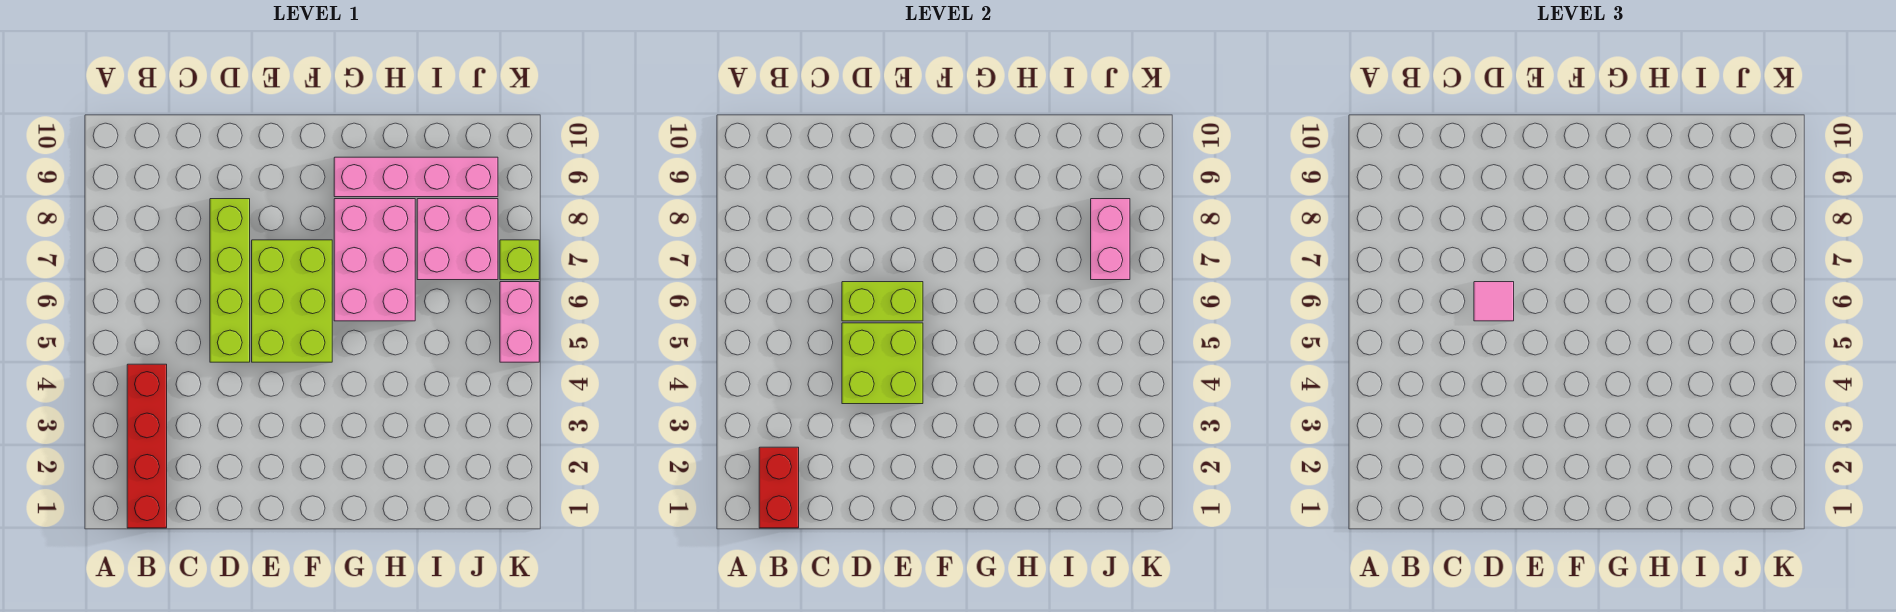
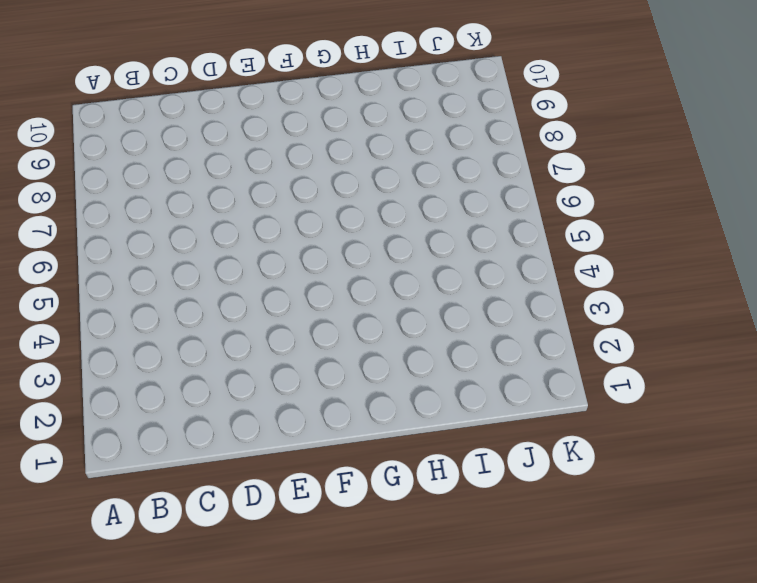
none -> red 1x4 brick [127,364,167,528]
none -> lime 1x4 brick [210,199,250,362]
none -> lime 2x3 brick [252,240,332,362]

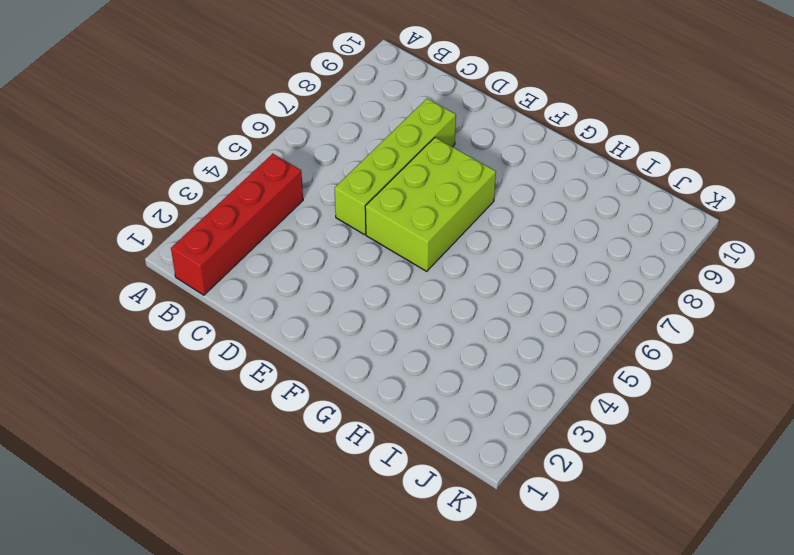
none -> pink 2x3 brick [334,199,415,321]
none -> pink 1x4 brick [334,157,498,197]
none -> pink 2x2 brick [417,199,498,280]

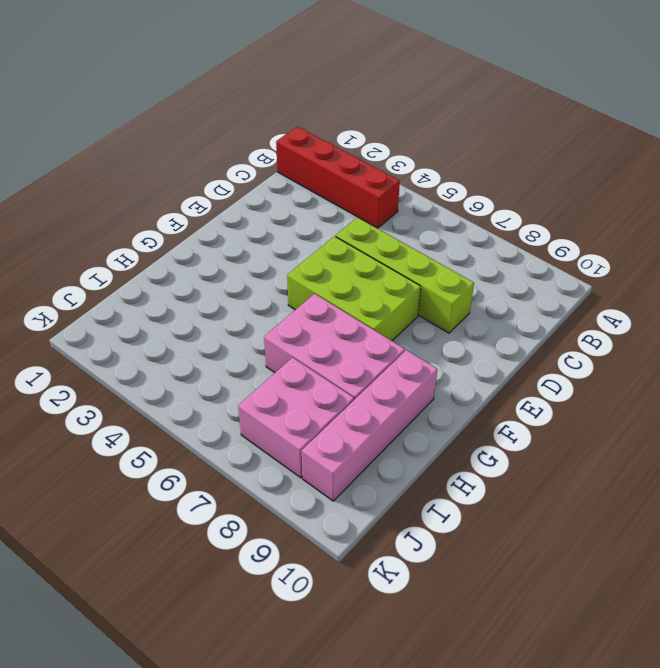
none -> pink 1x2 brick [500,282,539,362]
none -> lime 1x1 brick [500,240,539,280]
none -> red 1x2 brick [759,447,799,528]

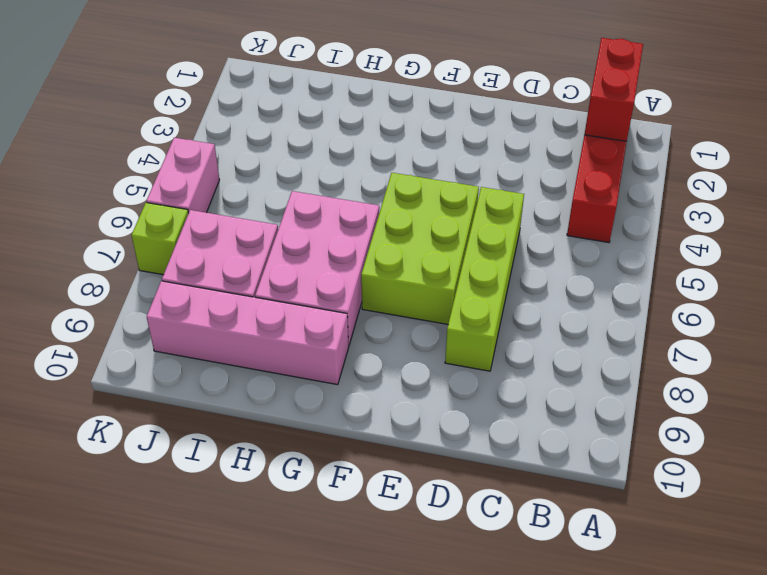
none -> lime 2x2 brick [842,323,923,404]
none -> lime 1x2 brick [842,282,923,321]
none -> pink 1x2 brick [1091,199,1130,280]

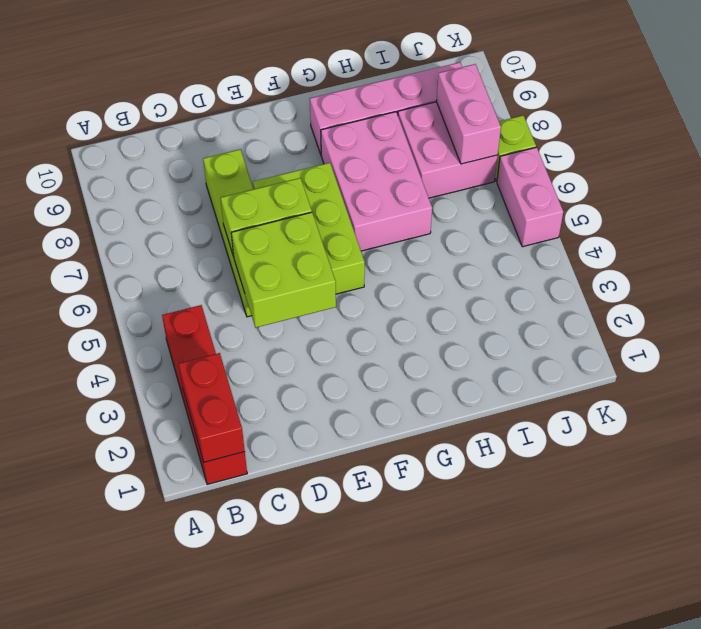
none -> pink 1x1 tile [1474,282,1514,321]

